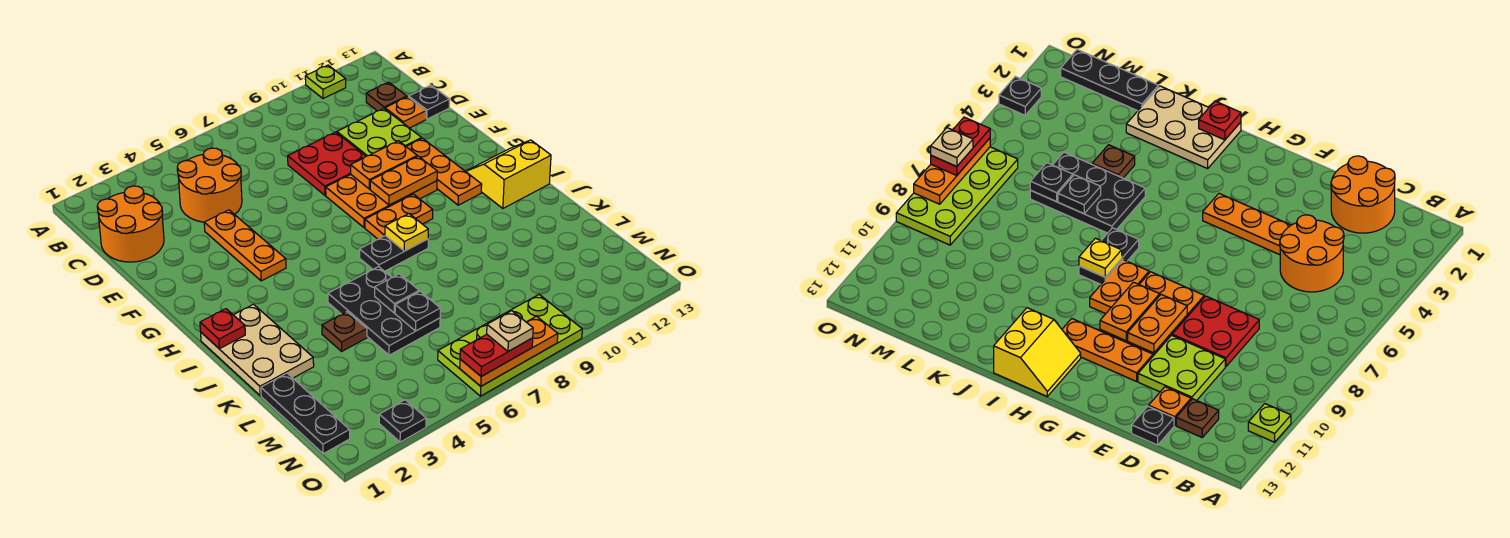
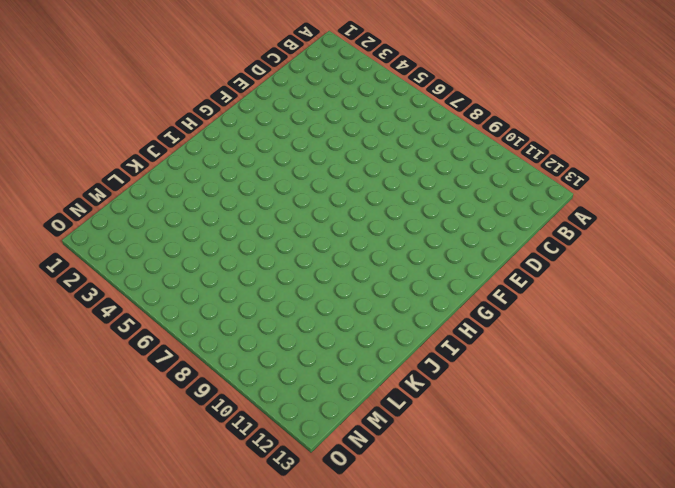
none -> lime 1x1 plate [305,65,346,99]
none -> orange 2x2 round brick [97,186,164,262]
none -> orange 2x2 round brick [177,148,242,222]

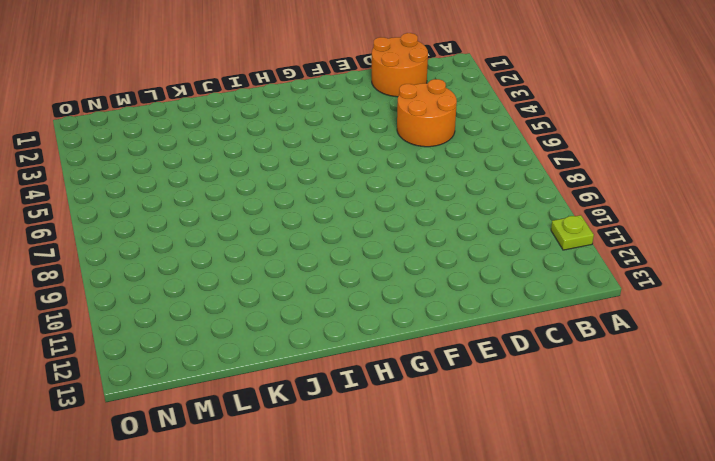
none -> brown 1x1 plate [366,82,407,111]
none -> red 2x2 plate [288,132,366,195]
none -> lime 2x2 plate [337,109,422,156]

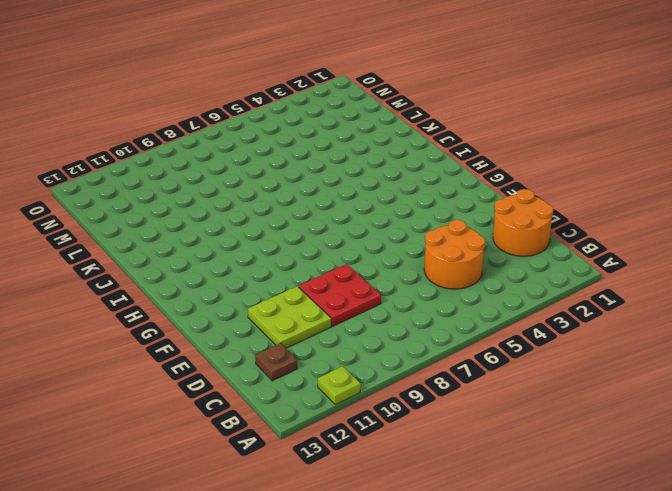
none -> orange 1x1 plate [385,97,426,128]
none -> black 1x1 plate [409,85,449,119]
none -> orange 1x3 plate [204,210,286,281]

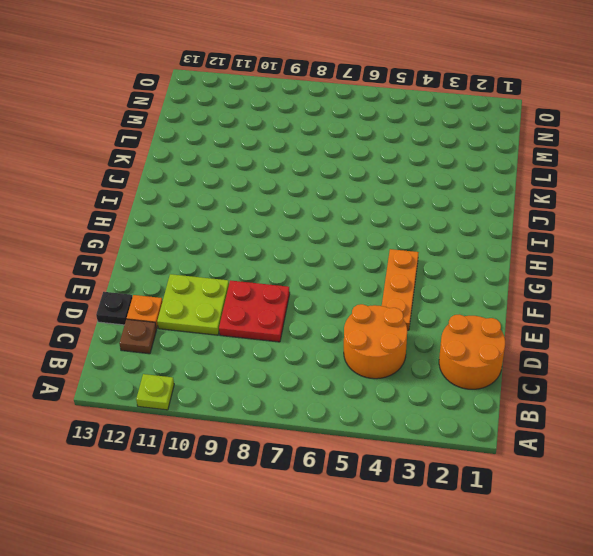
none -> orange 2x3 plate [326,175,437,228]
none -> orange 1x3 plate [406,138,482,205]
none -> orange 1x2 plate [365,194,433,239]

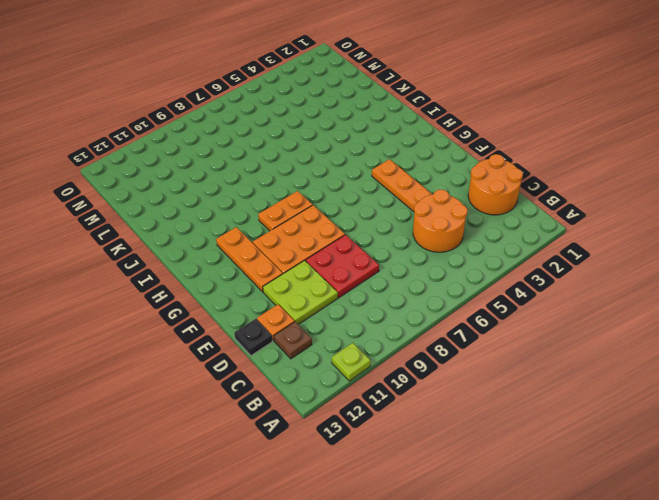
none -> yellow 2x2 slope [466,140,551,208]
none -> tan 2x3 plate [201,304,314,396]
none -> black 1x2 plate [360,236,428,271]

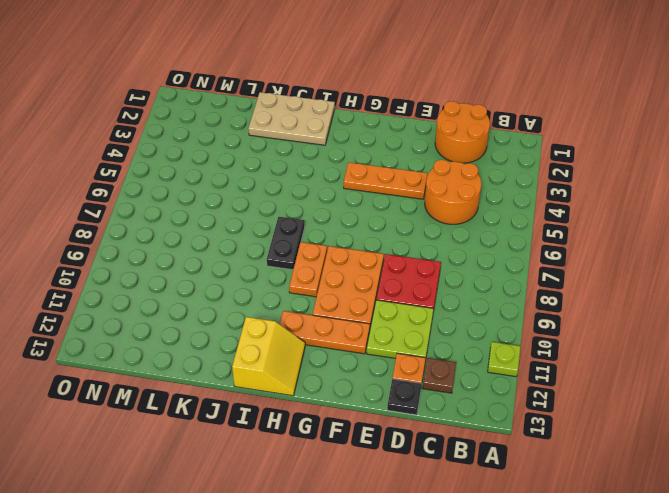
none -> black 2x3 plate [328,267,440,355]
none -> brown 1x1 plate [322,312,367,351]
none -> black 1x3 plate [261,373,350,454]

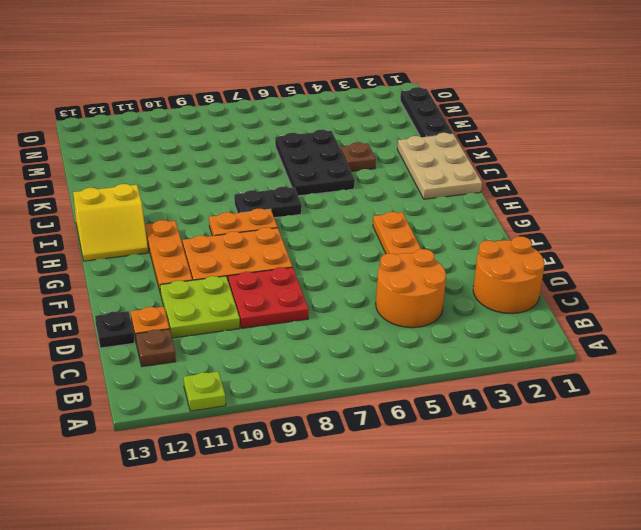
none -> lime 2x4 plate [438,295,582,396]
none -> black 1x1 plate [379,400,426,442]
none -> orange 1x2 plate [351,141,417,189]

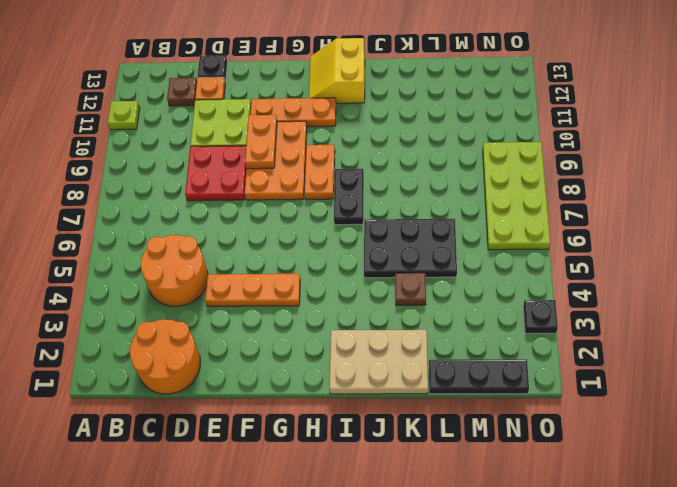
none -> orange 1x2 plate [370,156,437,205]
none -> red 1x1 plate [200,309,245,349]
none -> yellow 1x1 plate [385,214,428,251]

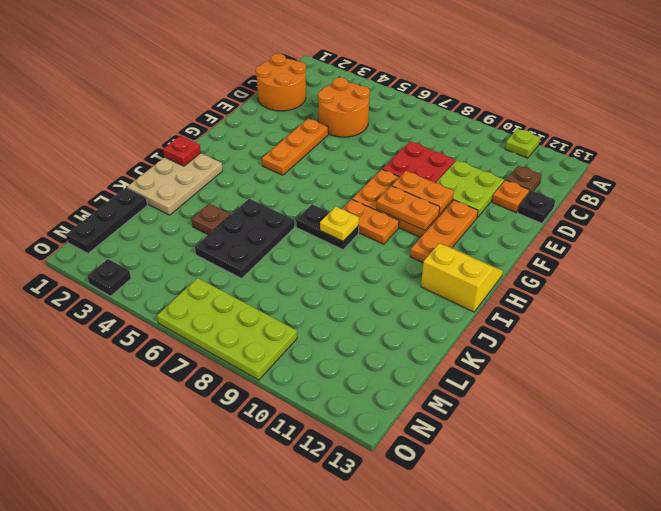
none -> black 1x1 plate [375,274,419,313]
none -> black 1x1 plate [395,291,440,331]
none -> orange 1x3 plate [460,316,558,386]

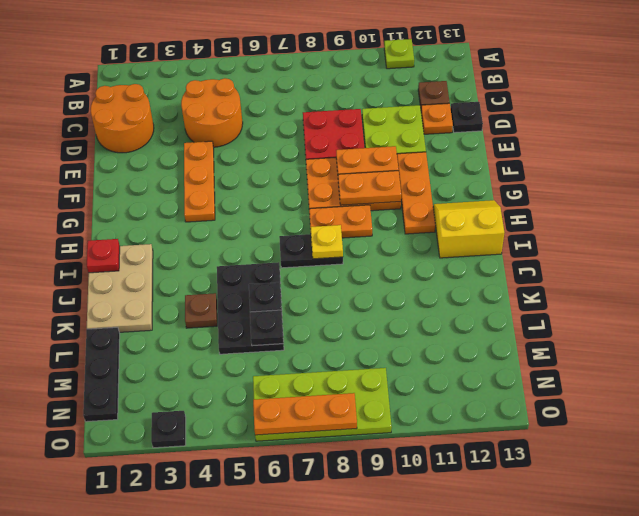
none -> red 1x2 plate [460,334,533,376]
none -> tan 1x1 plate [487,311,533,352]

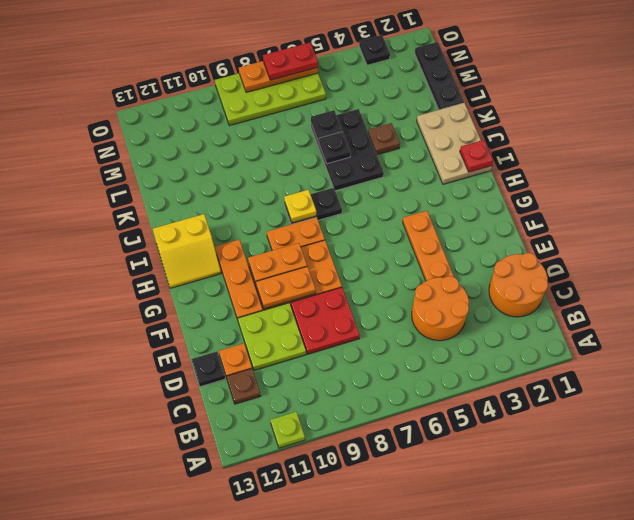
none -> tan 1x1 plate [487,311,533,352]

